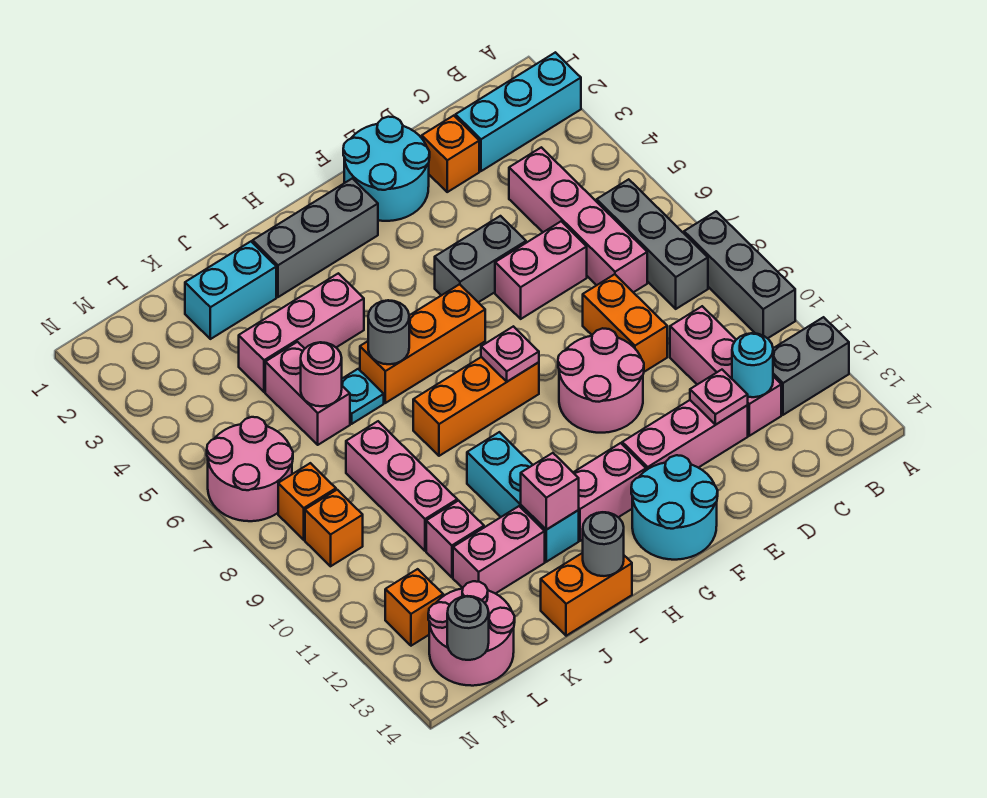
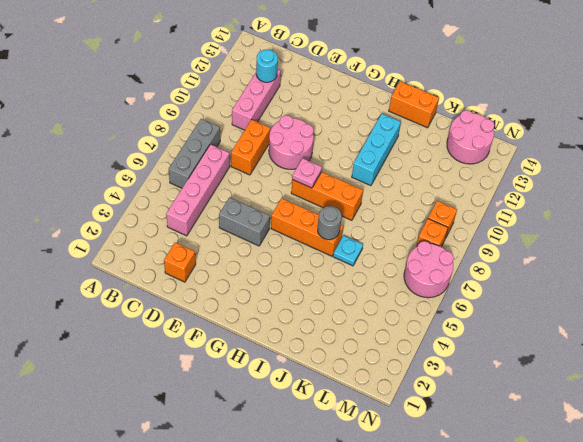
none -> cyan 1x3 brick [456,52,581,171]
none -> grey 1x3 brick [684,211,795,338]
none -> grey 1x2 brick [773,317,849,415]
none -> pink 1x2 brick [495,222,587,319]

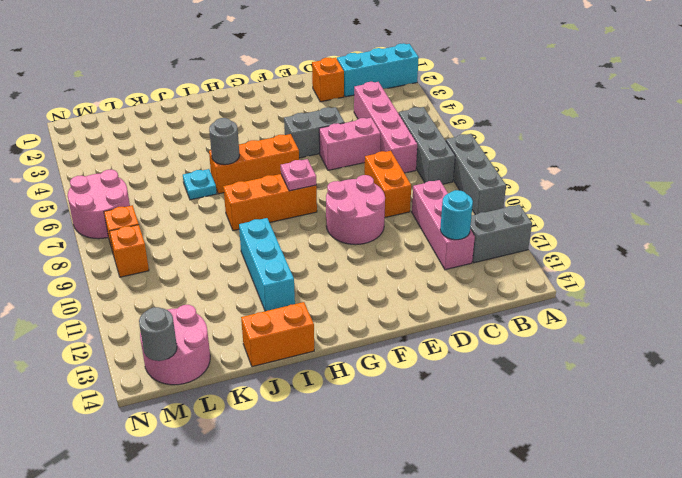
none -> pink 1x3 brick [622,400,748,470]
none -> cyan 2x2 round brick [343,117,430,221]
none -> cyan 2x2 round brick [631,455,718,560]
none -> grey 1x3 brick [253,178,378,297]

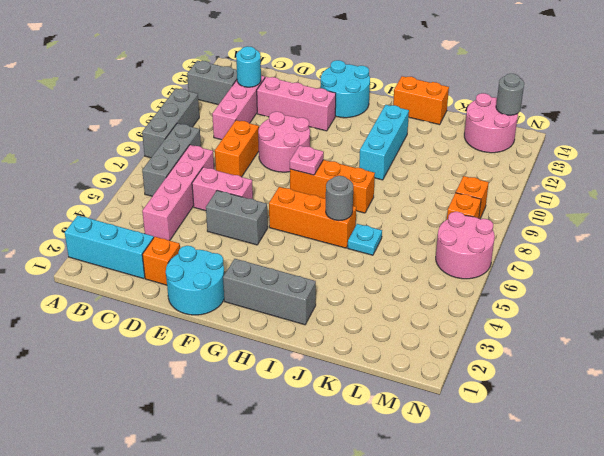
none -> pink 1x2 brick [573,443,646,541]
none -> pink 1x3 brick [239,273,364,392]
none -> cyan 1x2 brick [185,242,276,339]
none -> pink 1x2 brick [453,506,545,594]

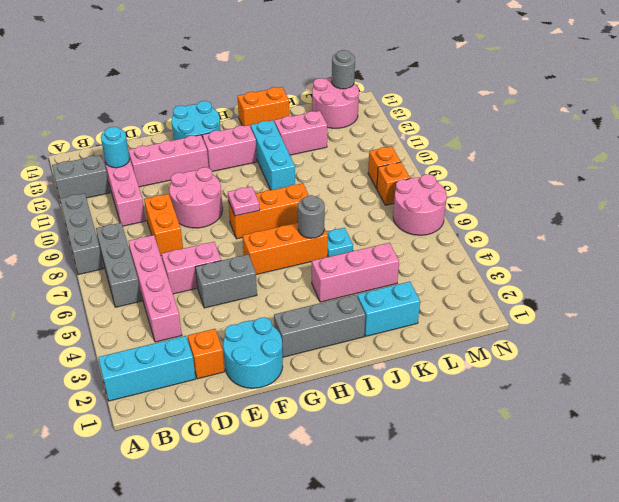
none -> pink 1x2 brick [265,342,350,445]
none -> pink 1x3 brick [346,421,457,551]
none -> pink 1x1 brick [426,501,484,577]
none -> orange 1x1 brick [385,569,443,646]

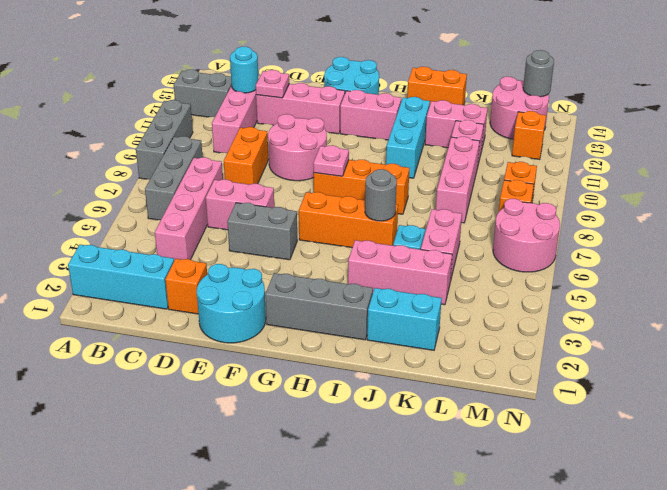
none -> pink 1x1 brick [521,453,579,530]
none -> grey 1x1 round brick [583,512,624,576]
none -> pink 1x1 round brick [301,342,342,406]

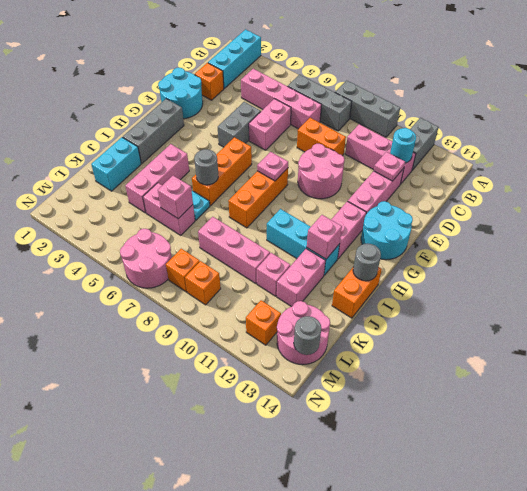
pink 1x1 brick [158,176,193,219] -> pink 1x1 round brick [301,342,342,406]

